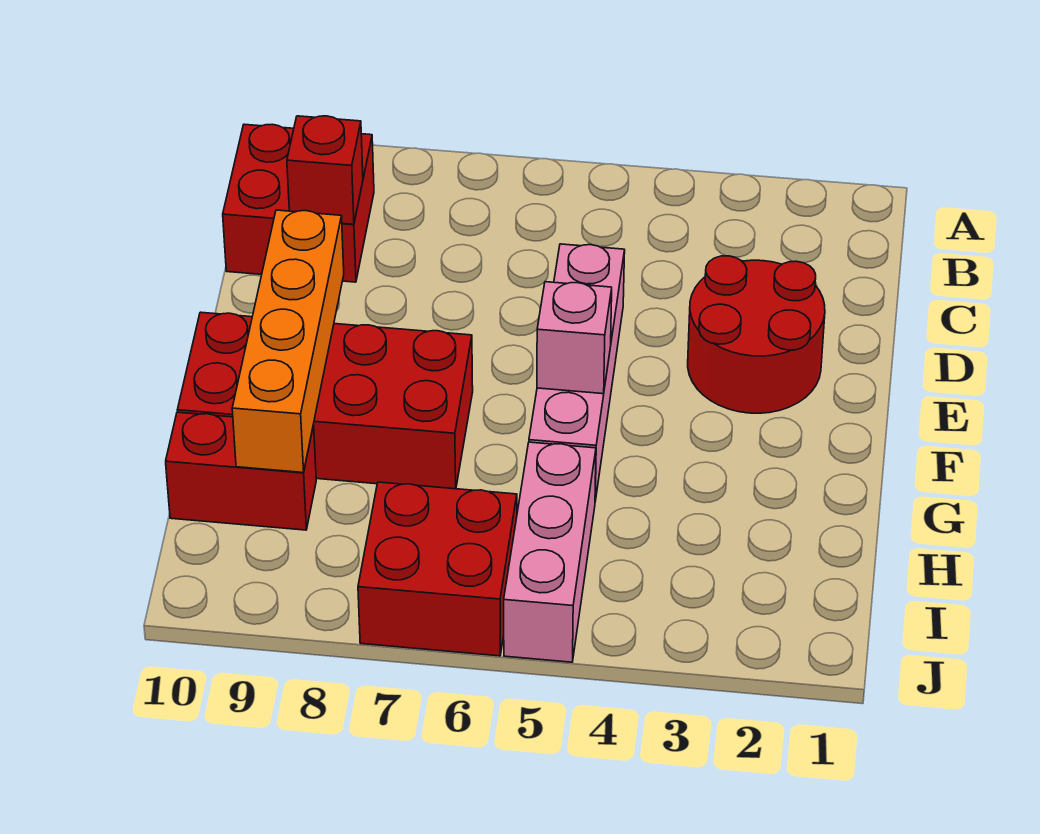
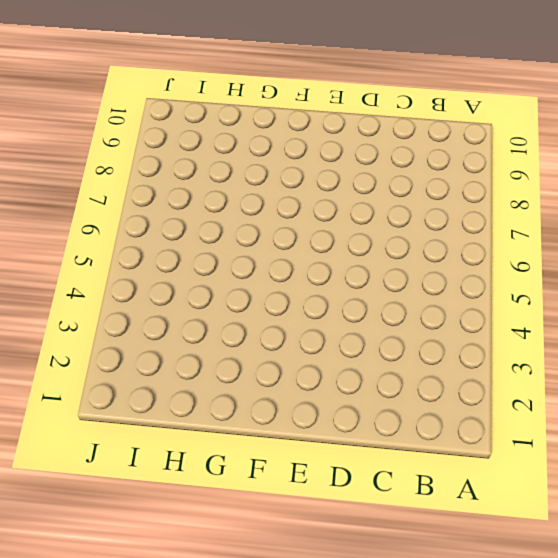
none -> red 2x2 brick [223,124,374,282]
none -> red 2x2 round brick [688,256,825,413]

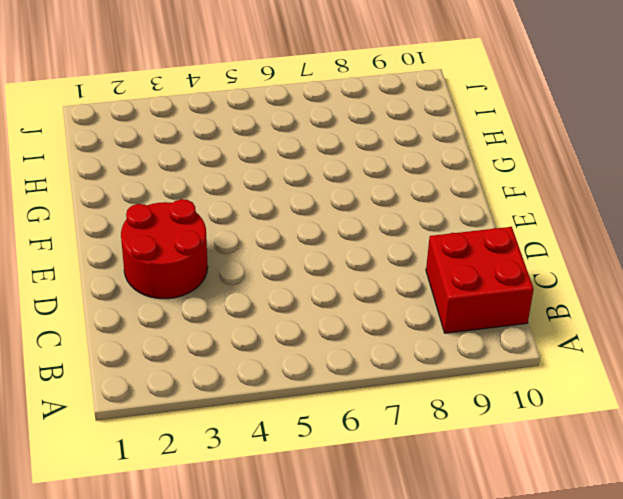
none -> pink 1x4 brick [529,244,625,501]
none -> red 2x4 brick [177,312,473,489]

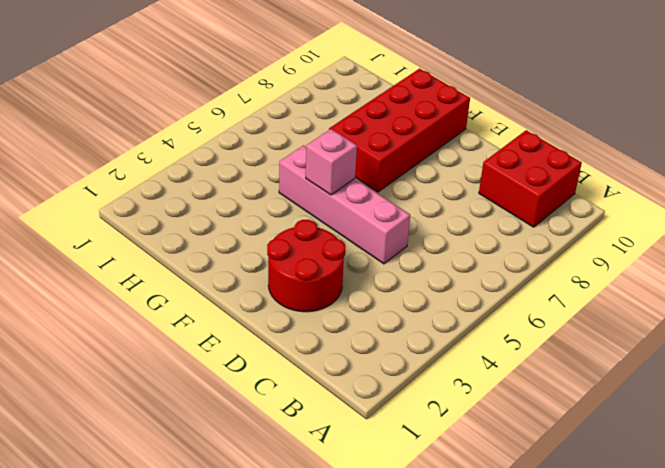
none -> pink 1x3 brick [504,442,596,662]
none -> red 1x2 brick [166,412,316,530]

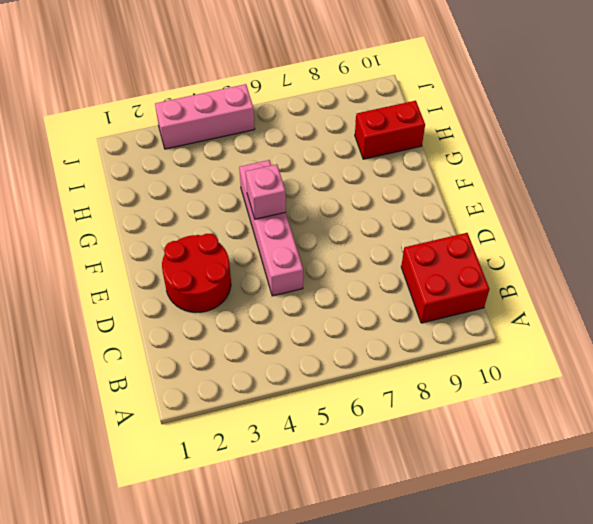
pink 1x3 brick [155,84,255,149] -> pink 1x3 brick turned to [504,442,596,662]
none -> red 2x4 brick [177,312,473,489]
none -> red 2x2 brick [358,482,517,656]

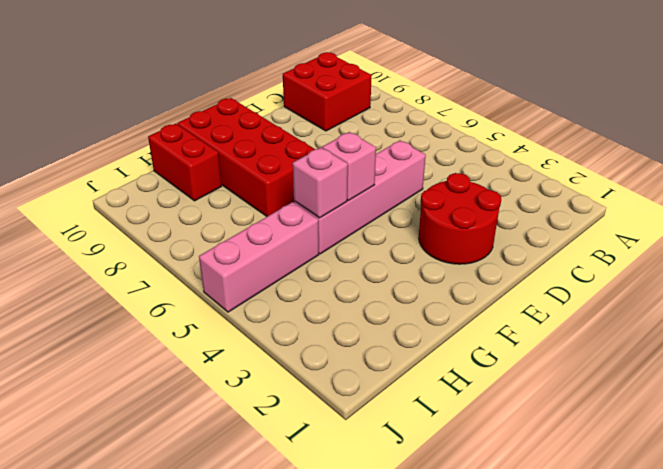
pink 1x1 brick [293,147,348,218] -> none
none -> red 2x2 brick [358,482,517,656]
none -> red 1x1 brick [287,116,363,224]

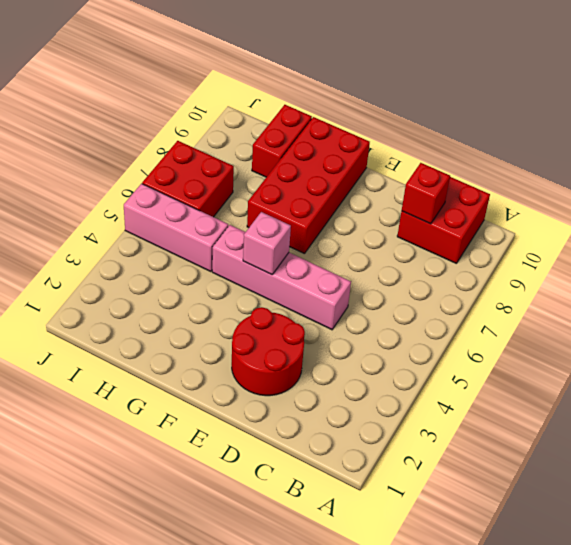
none -> orange 1x4 brick [232,210,344,473]

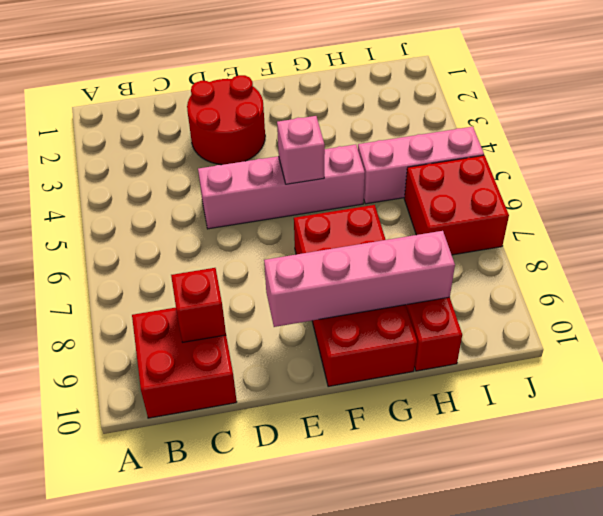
pink 1x4 brick [264,231,455,327] -> orange 1x4 brick [232,210,344,473]

